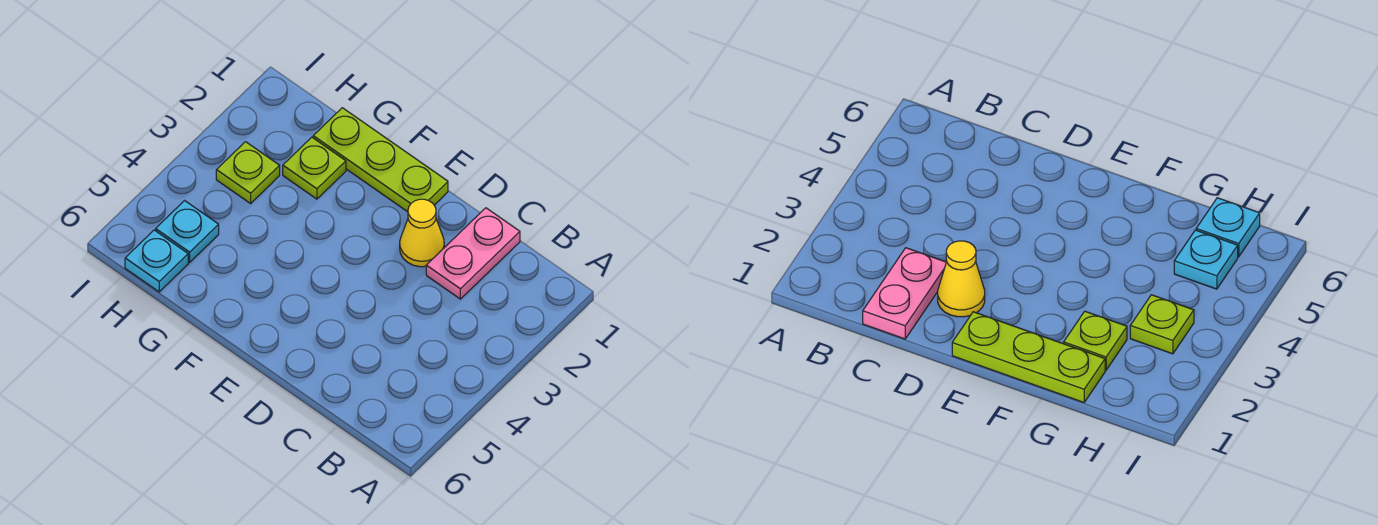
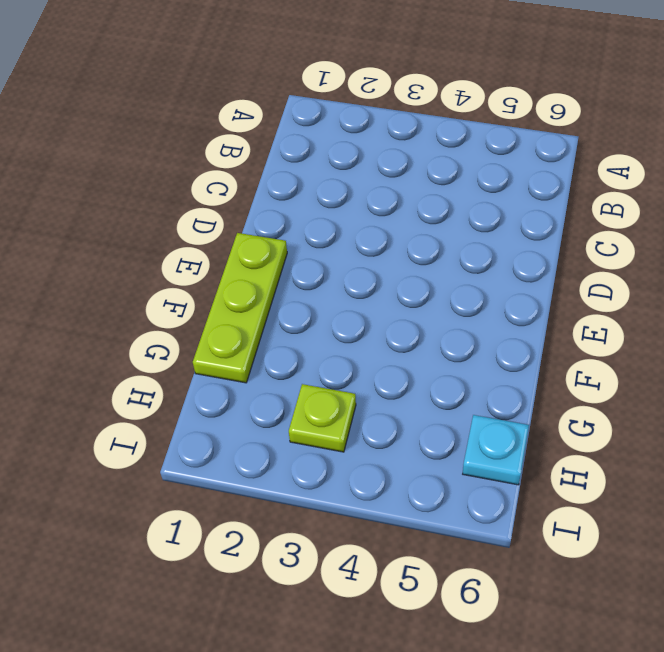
none -> pink 1x2 plate [426,208,520,299]
none -> yellow 1x1 cone [400,199,444,267]

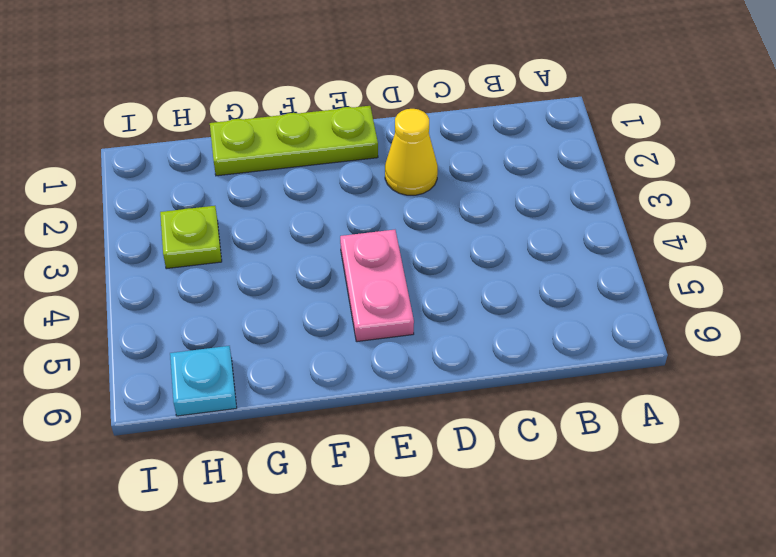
pink 1x2 plate [340,230,414,342] -> pink 1x2 plate moved to [426,208,520,299]
none -> lime 1x1 plate [283,137,346,199]
none -> cyan 1x1 plate [156,201,219,262]

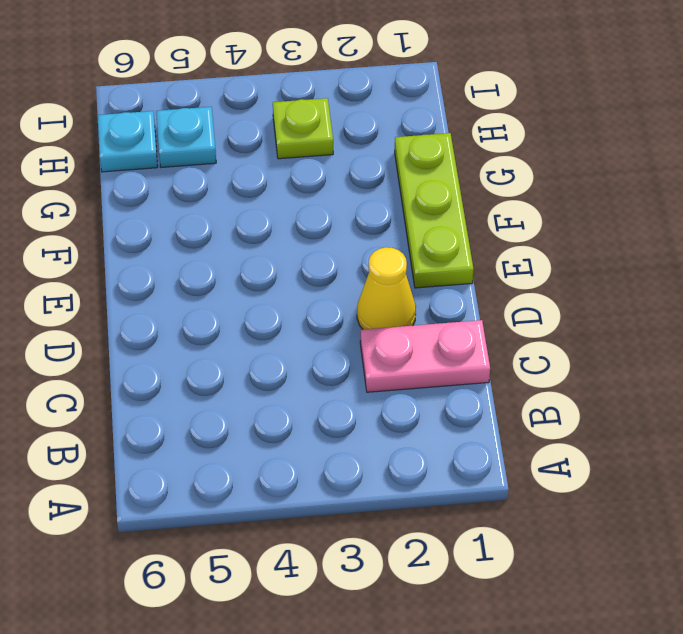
none -> lime 1x1 plate [283,137,346,199]

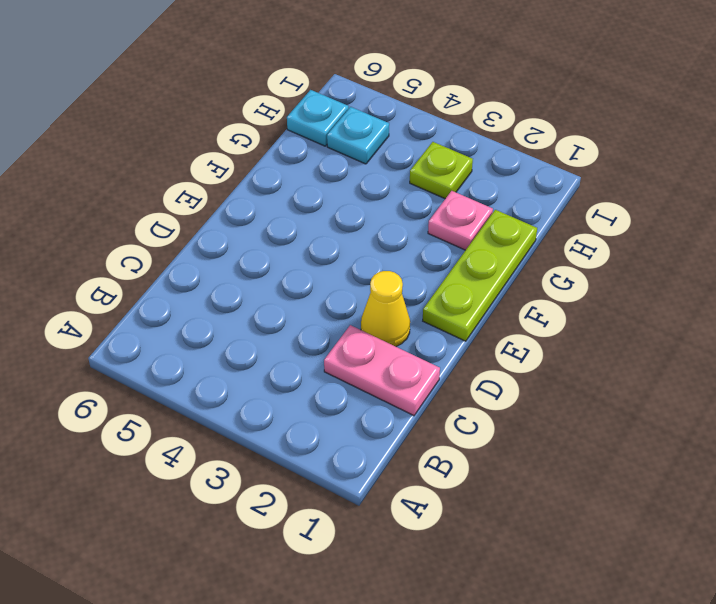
pink 1x1 plate [428,191,493,250] -> lime 1x1 plate [283,137,346,199]

